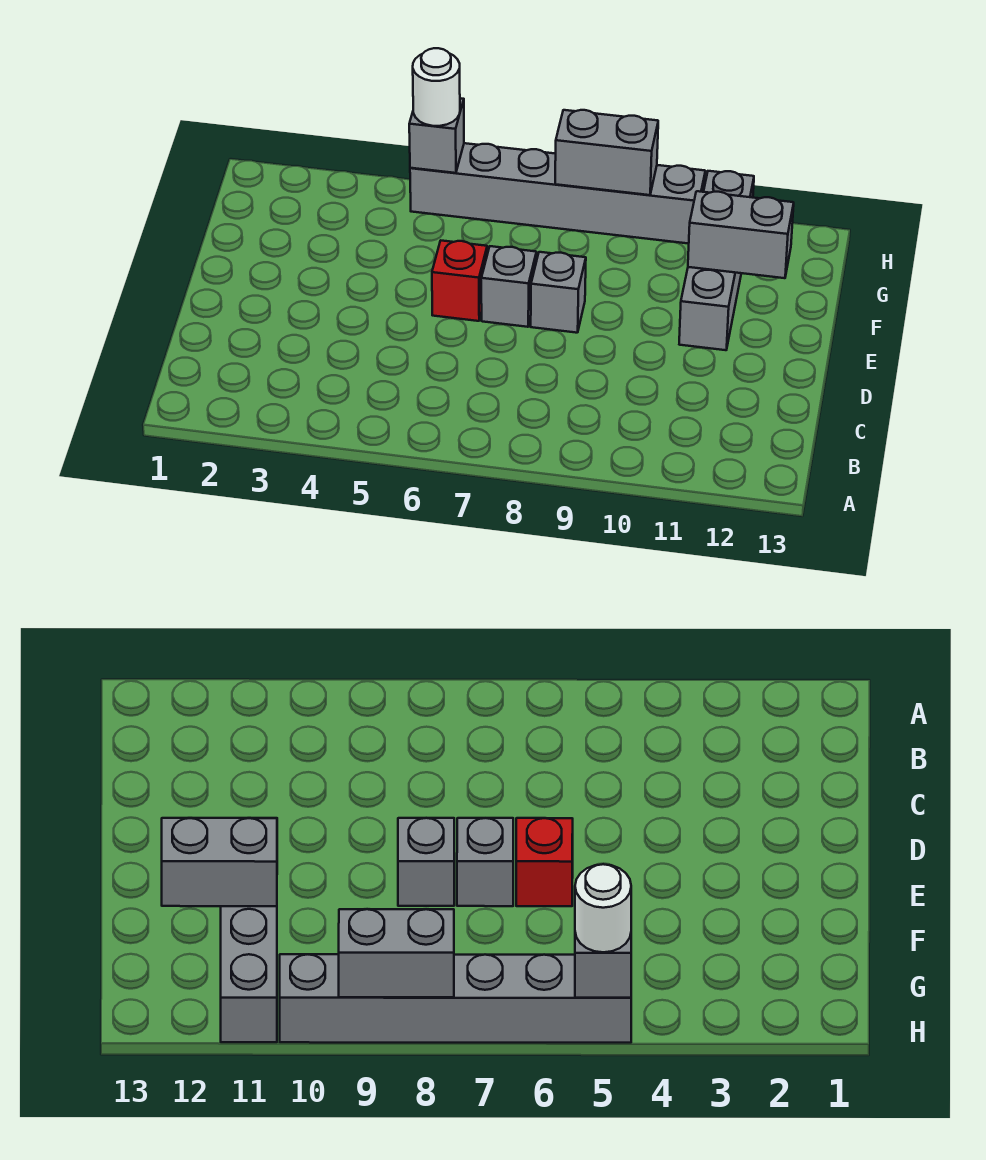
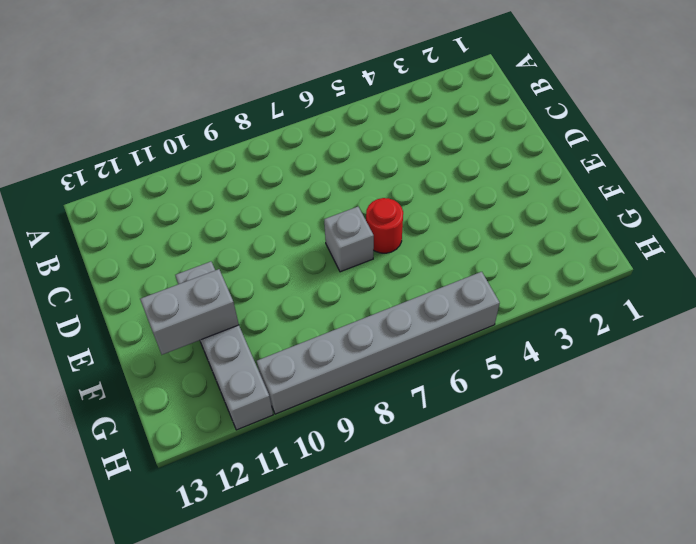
red 1x1 round brick [366,198,403,253] -> red 1x1 brick [432,241,487,321]
none -> grey 1x1 brick [531,252,586,333]
none -> grey 1x1 brick [409,98,464,173]

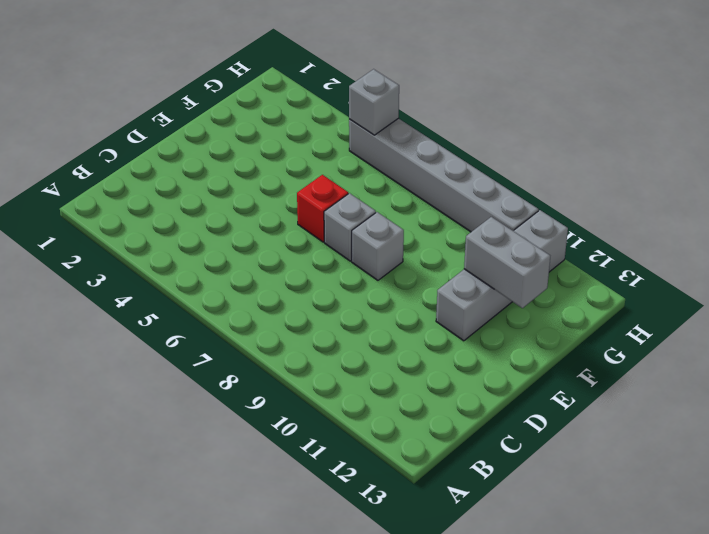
none -> grey 1x2 brick [555,110,658,195]
none -> white 1x1 round brick [413,48,460,126]

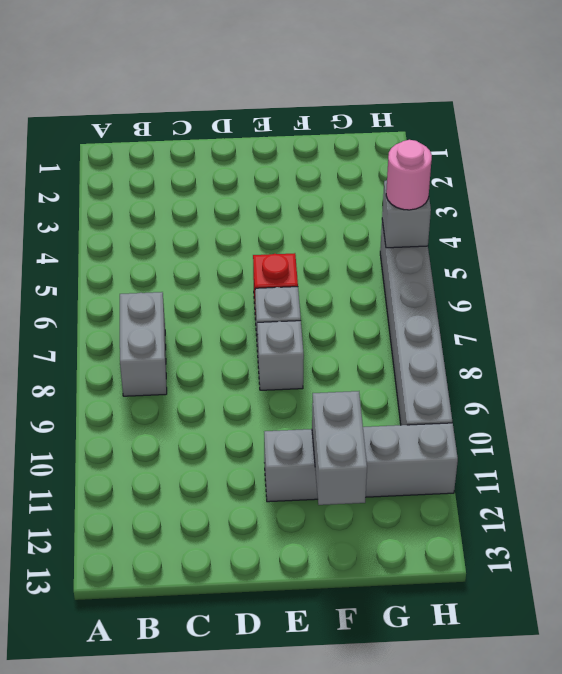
grey 1x2 brick [120,292,167,396] -> grey 1x2 brick moved to [555,110,658,195]
pink 1x1 round brick [386,140,432,210] -> white 1x1 round brick [413,48,460,126]

